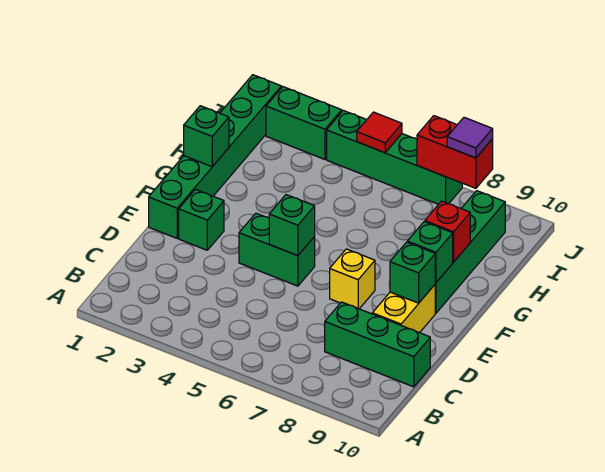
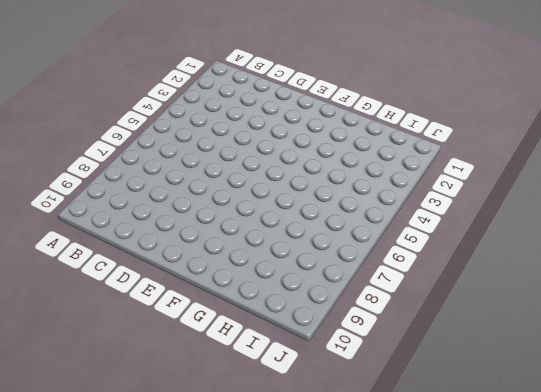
none -> green 1x3 brick [325,302,430,387]
none -> yellow 1x2 brick [372,285,435,333]
none -> green 1x6 brick [149,75,281,238]

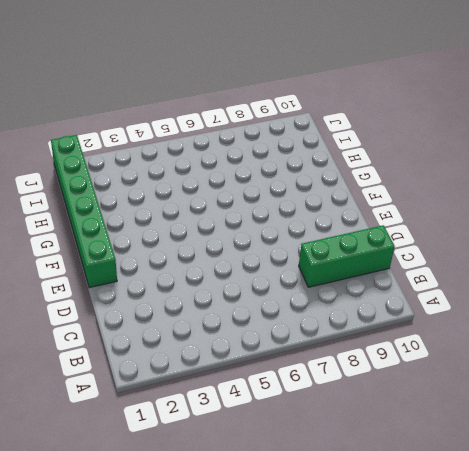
none -> yellow 1x2 brick [372,285,435,333]
none -> green 1x1 brick [179,189,224,250]
none -> green 1x2 brick [239,213,315,286]

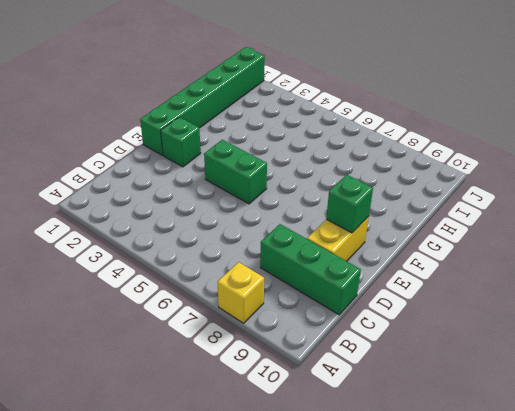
yellow 1x1 brick [218,262,264,323] -> yellow 1x1 brick moved to [330,249,375,309]
none -> green 1x4 brick [435,191,505,313]
none -> green 1x2 brick [266,87,342,159]
none -> green 1x4 brick [327,110,462,204]

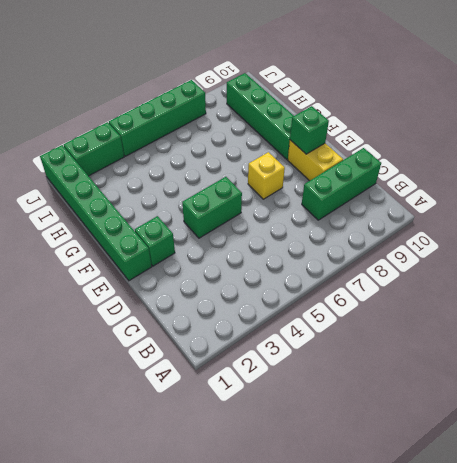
none -> green 1x1 brick [269,195,315,256]
none -> green 1x1 brick [407,222,453,283]
none -> green 1x1 brick [184,106,229,167]

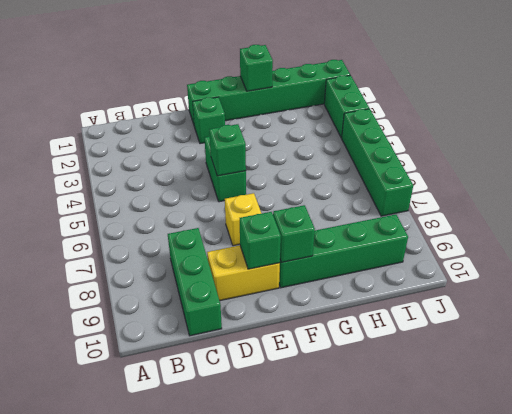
none -> red 1x1 brick [425,201,470,262]
none -> red 1x1 tile [357,112,402,153]
none -> red 1x2 brick [417,116,493,188]

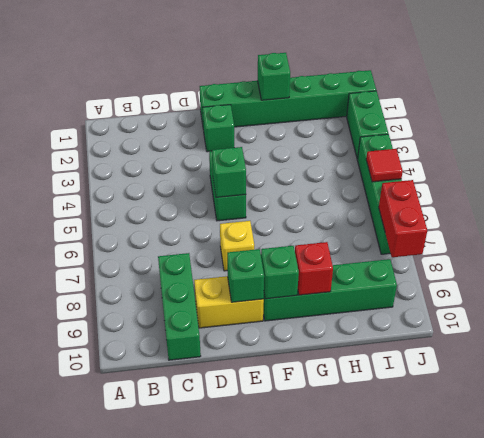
none -> purple 1x1 tile [447,117,493,158]

